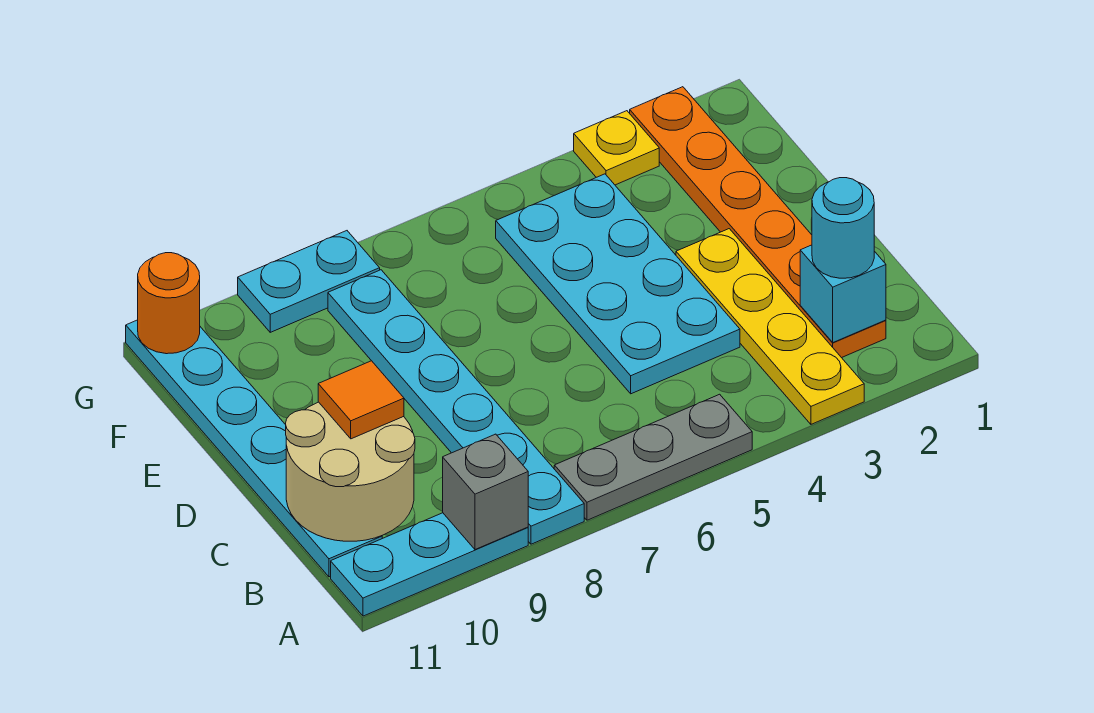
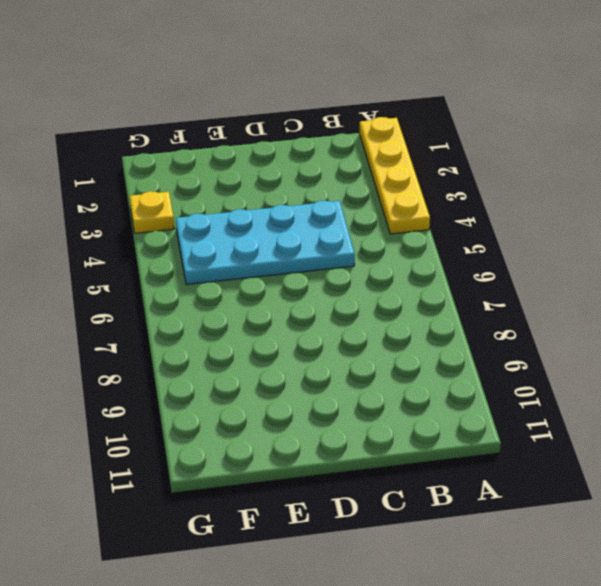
yellow 1x4 plate [360,117,430,234] -> yellow 1x4 plate turned to [676,229,864,424]
none -> grey 1x3 plate [554,394,752,520]
none -> cyan 1x6 plate [328,270,584,544]
none -> cyan 1x3 plate [331,513,528,616]

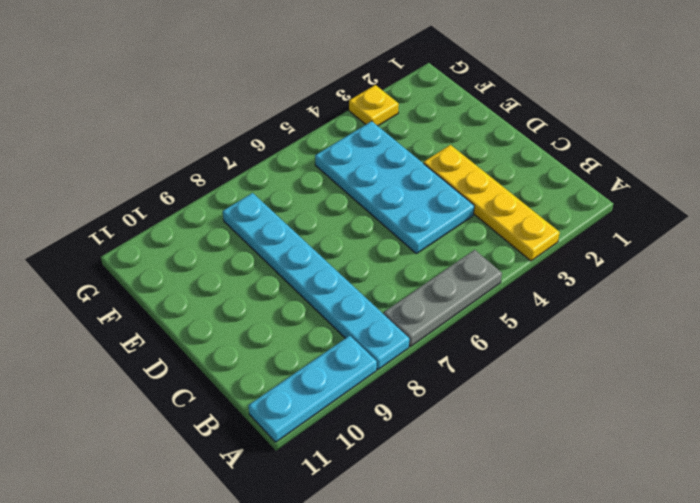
none -> orange 1x6 plate [630,87,886,358]
none -> cyan 1x6 plate [126,320,382,577]
none -> cyan 1x2 plate [238,231,380,332]

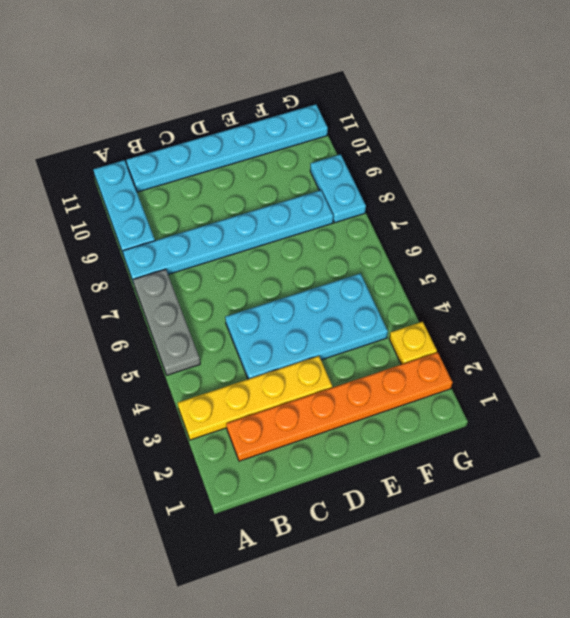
none -> grey 1x1 brick [443,434,528,550]
none -> cyan 1x1 brick [800,245,886,342]
none -> tan 2x2 round brick [286,402,415,541]

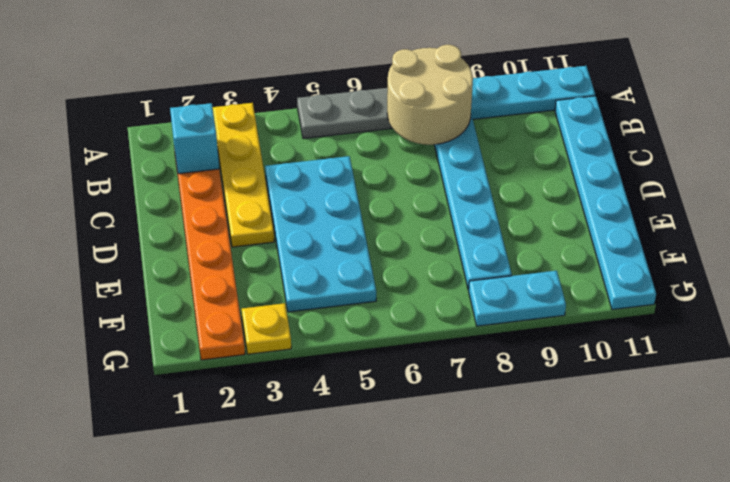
tan 2x2 round brick [387,45,473,145] -> tan 2x2 round brick moved to [286,402,415,541]
none -> grey 1x1 brick [443,434,528,550]
none -> orange 1x1 round brick [138,253,200,354]
none -> cyan 1x1 round brick [812,178,874,278]

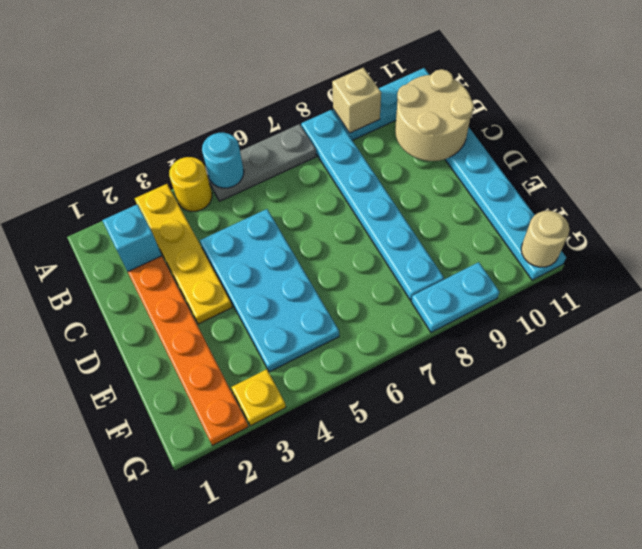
yellow 1x1 round brick [169,157,212,211] -> none
cyan 1x1 round brick [202,133,244,188] -> cyan 1x1 round brick moved to [812,178,874,278]
tan 1x1 brick [332,68,381,133] -> grey 1x1 brick [443,434,528,550]
tan 1x1 round brick [521,211,570,267] -> orange 1x1 round brick [138,253,200,354]
none -> orange 1x1 tile [318,361,404,439]

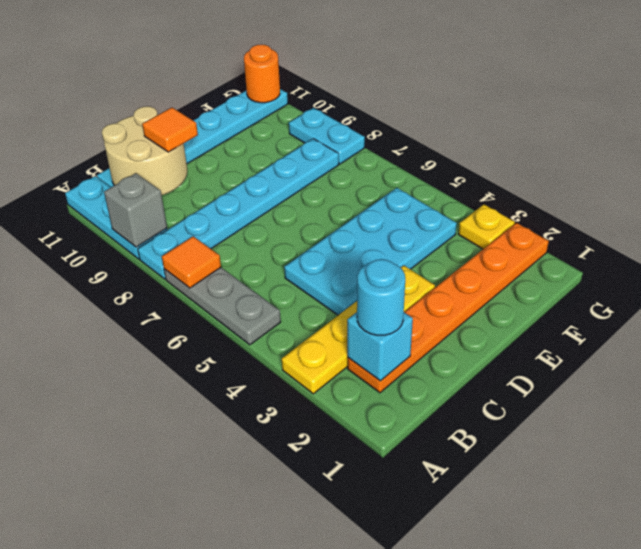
orange 1x1 tile [162,236,221,288] -> none

